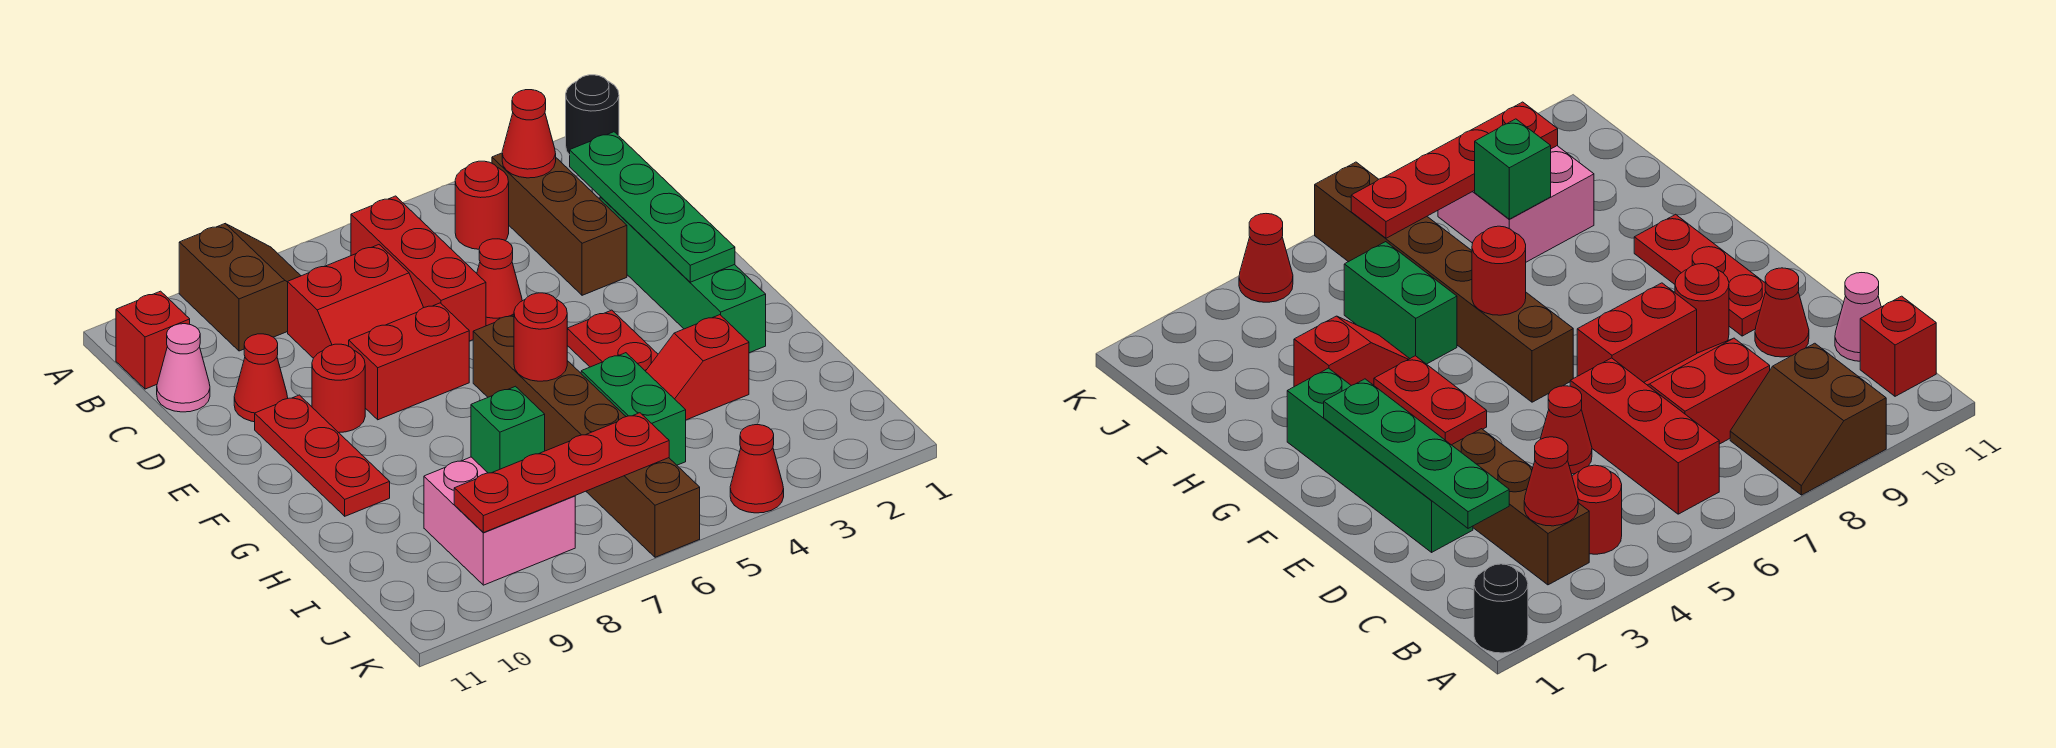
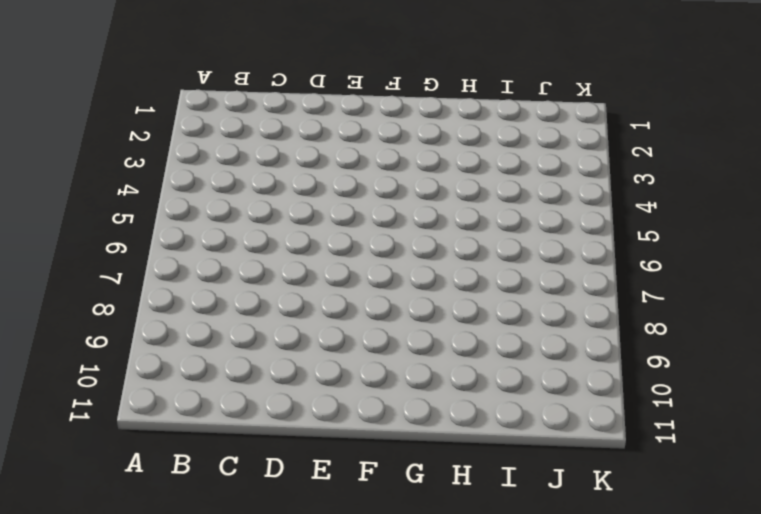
none -> black 1x1 round brick [566,75,619,155]
none -> brown 2x2 slope [179,224,301,351]
none -> brown 1x3 brick [492,153,627,295]

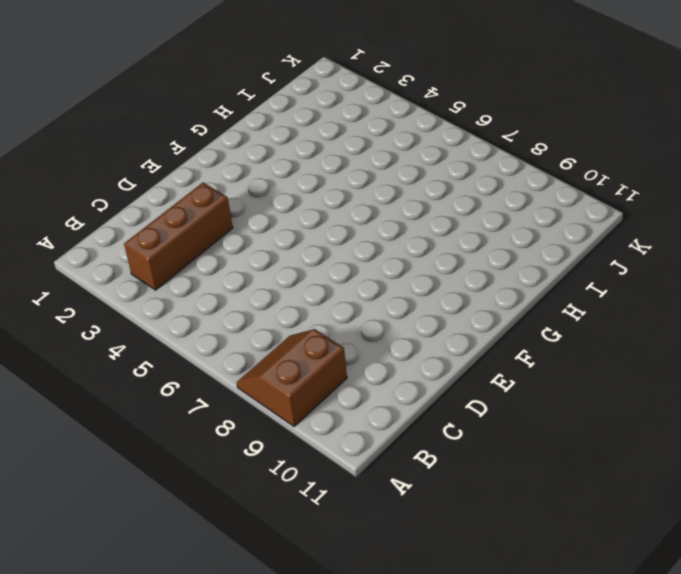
none -> black 1x1 round brick [566,75,619,155]
none -> red 1x1 round brick [455,161,509,249]
none -> red 1x3 brick [351,196,486,341]

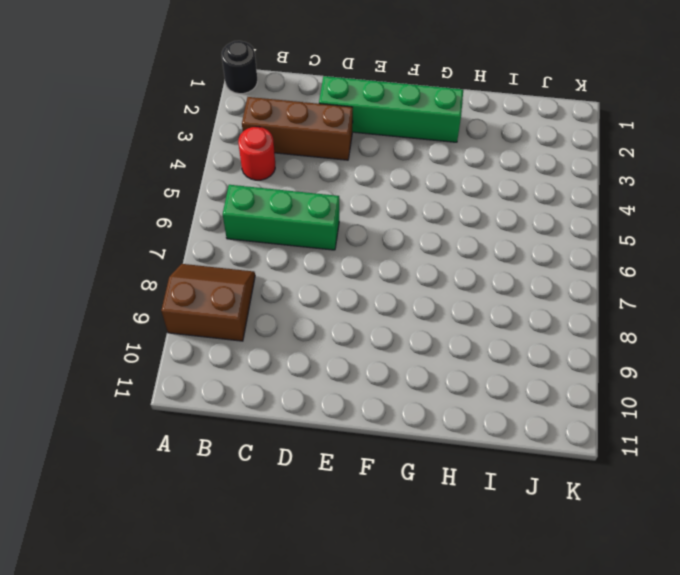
green 1x3 brick [223,185,339,250] -> red 1x3 brick [351,196,486,341]
none -> red 1x1 brick [116,291,190,389]
none -> red 2x2 slope [288,245,424,358]
none -> pink 1x1 cone [157,324,210,412]

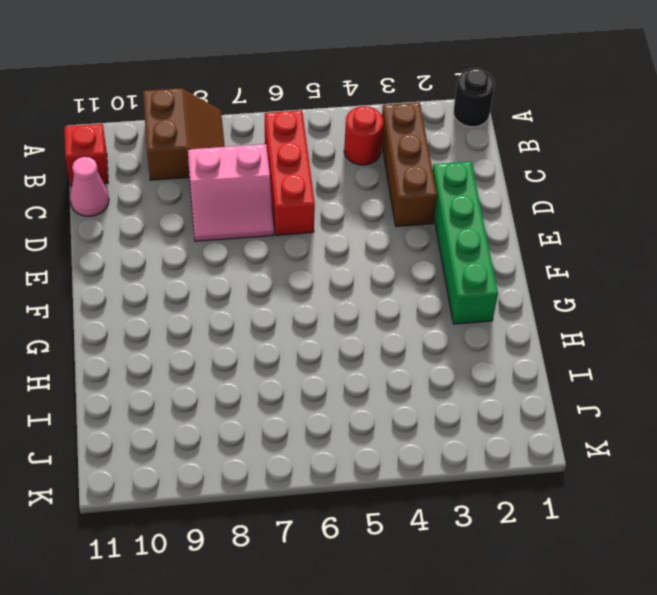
pink 2x2 slope [188,144,274,241] -> red 2x2 slope [288,245,424,358]
none -> red 1x1 cone [477,239,522,326]
none -> red 1x1 cone [234,334,288,422]
none -> red 1x2 brick [349,303,469,420]

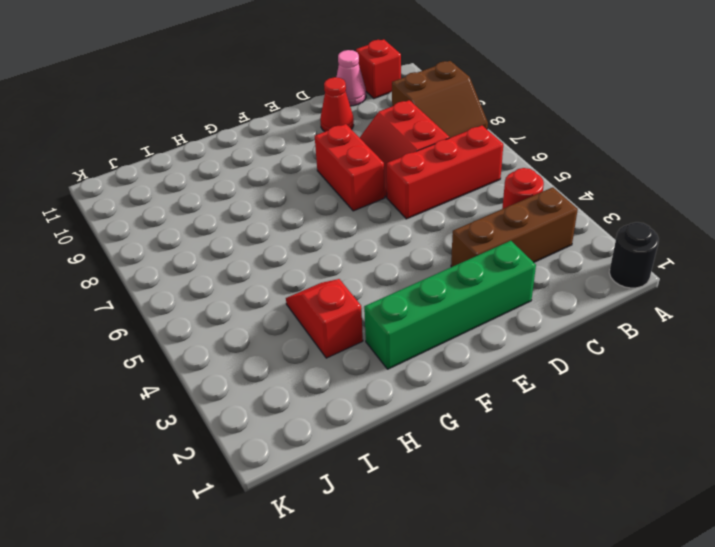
none -> red 1x1 cone [477,239,522,326]
none -> red 1x1 round brick [312,344,365,433]
none -> red 1x3 plate [255,395,390,516]

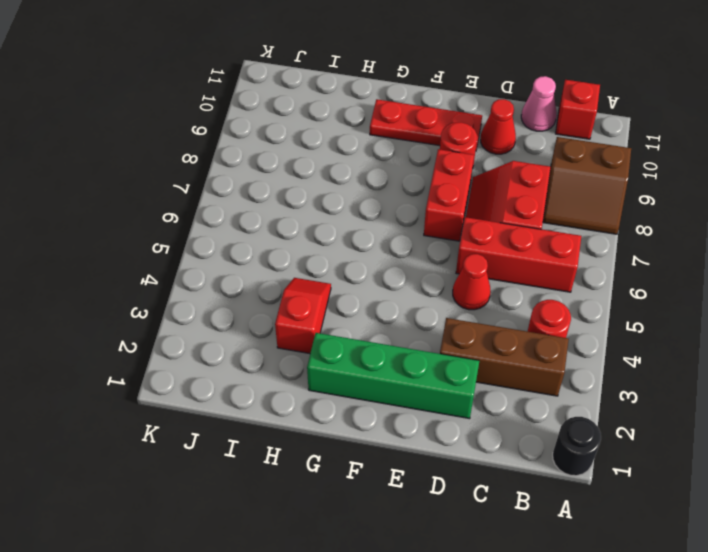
none -> red 1x2 plate [567,310,658,371]
none -> brown 1x6 brick [473,315,700,557]
none -> green 1x2 brick [581,353,686,465]

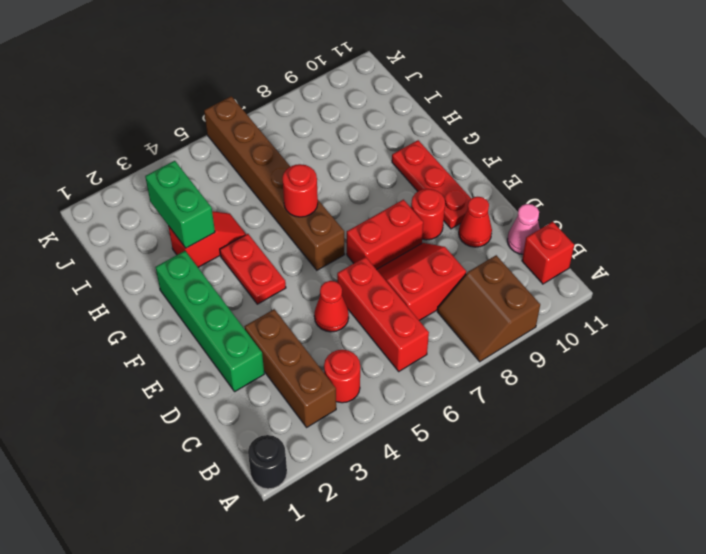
green 1x2 brick [145,161,215,248] -> green 1x2 brick moved to [581,353,686,465]
none -> pink 2x2 brick [424,457,575,585]
none -> red 1x1 cone [730,425,784,513]
none -> red 1x1 cone [502,90,556,178]

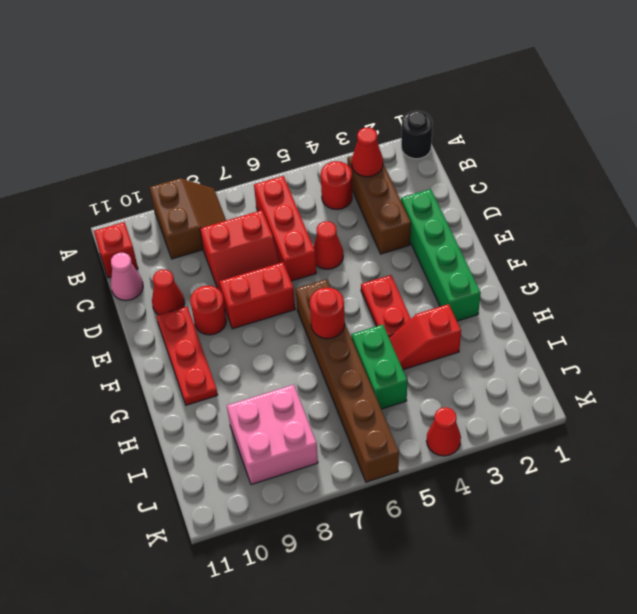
none -> green 1x4 plate [570,132,735,282]
none -> green 1x1 brick [471,386,545,473]
none -> red 1x4 plate [454,413,669,533]

